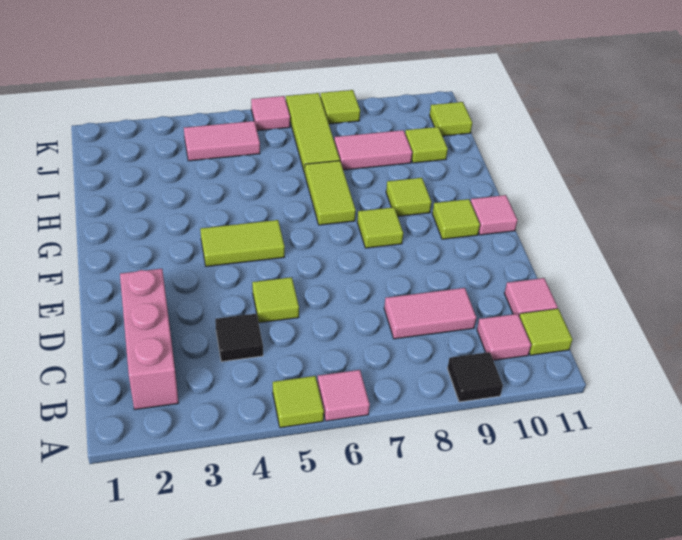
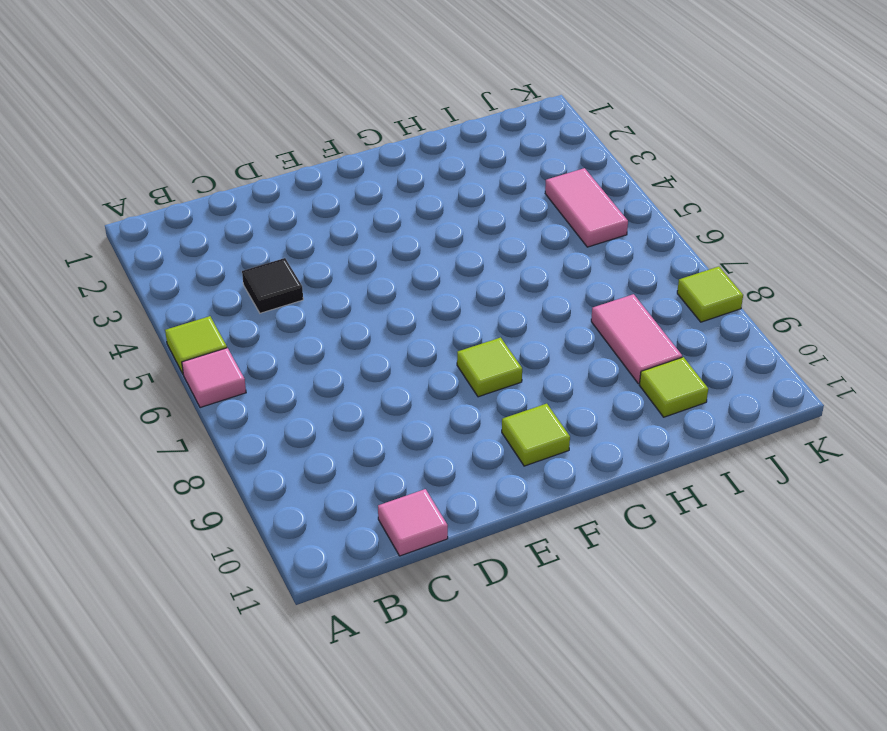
none -> black 1x1 tile [447,352,503,402]
none -> pink 1x3 brick [120,269,179,409]
none -> pink 1x1 tile [477,314,531,360]

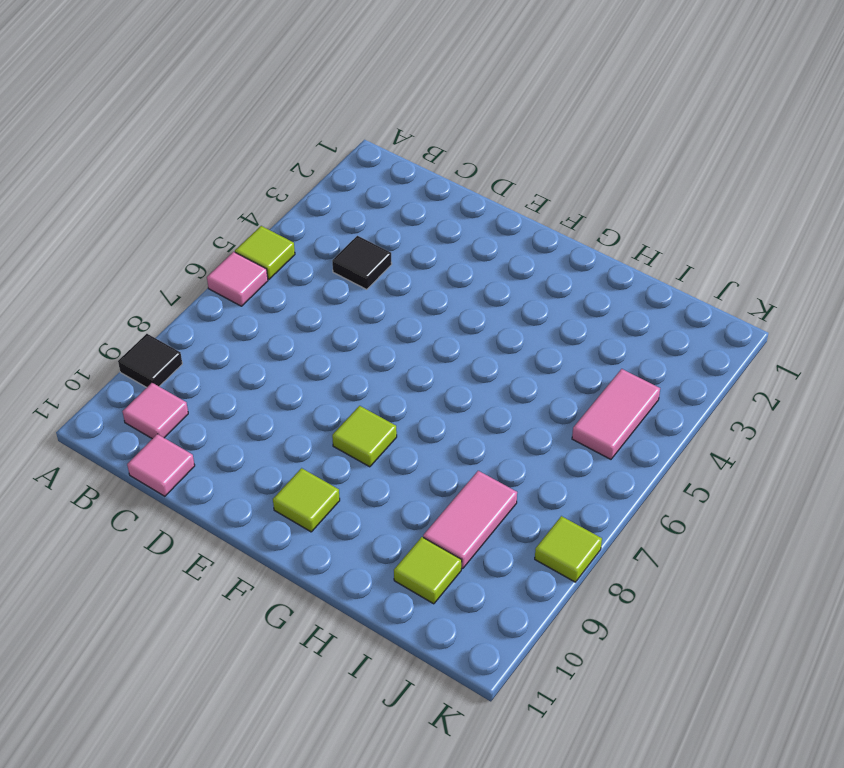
none -> pink 1x3 brick [120,269,179,409]
none -> lime 1x1 tile [519,309,573,355]
none -> pink 1x2 tile [384,288,476,339]

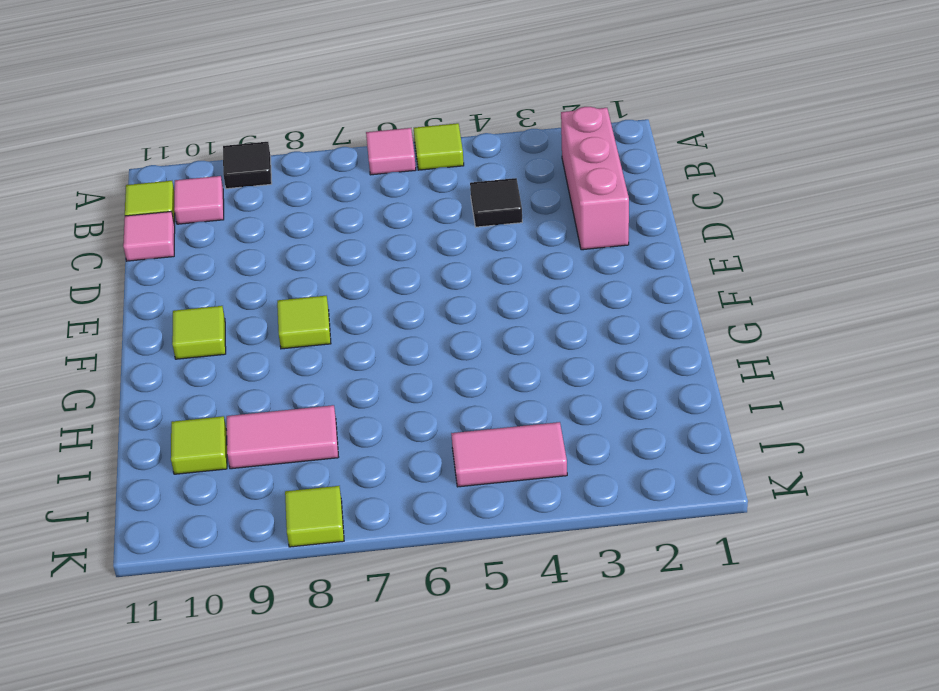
none -> pink 1x2 tile [384,288,476,339]
none -> lime 1x1 tile [252,277,299,323]
none -> lime 1x2 tile [200,220,285,266]

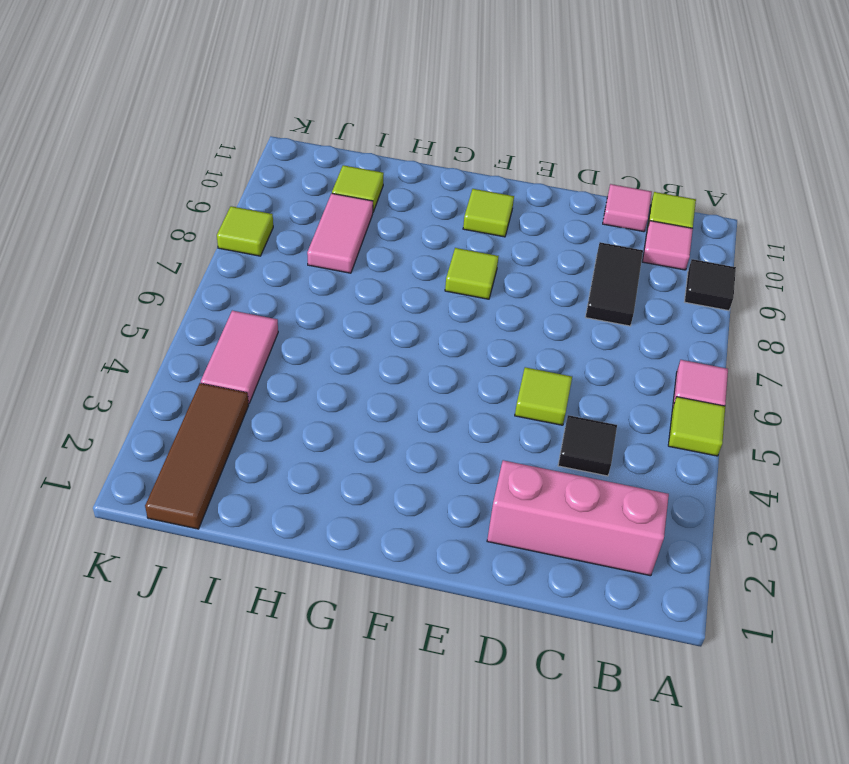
black 1x2 tile [586,242,643,326] -> pink 1x2 tile [384,288,476,339]
brown 1x3 tile [145,383,249,529] -> none
none -> lime 1x2 tile [200,220,285,266]
none -> pink 1x1 tile [471,195,518,235]
none -> lime 1x2 tile [305,161,356,225]

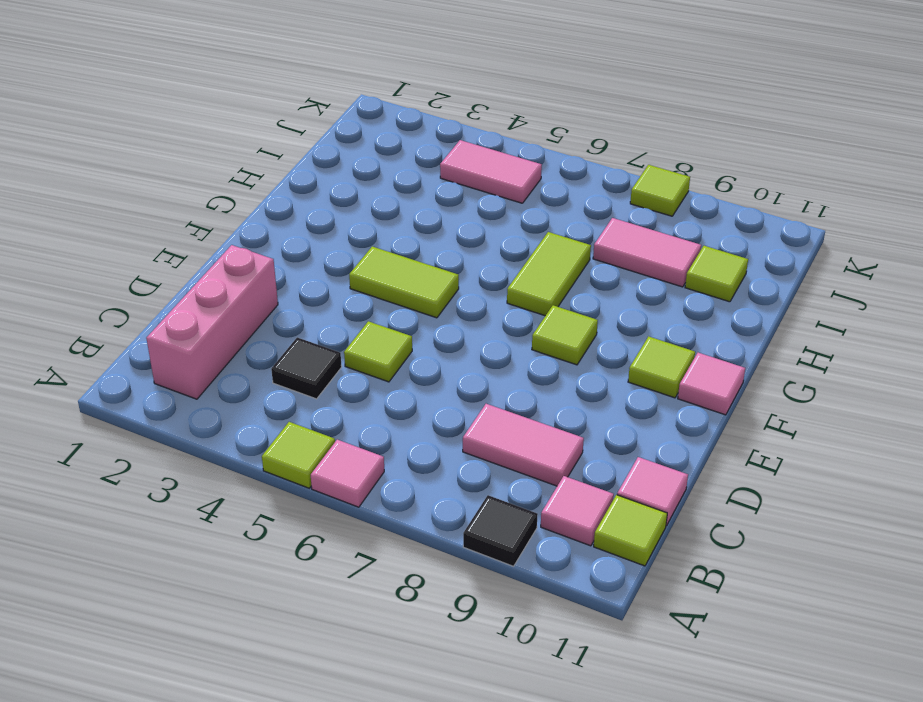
none -> lime 1x1 tile [386,178,432,216]
none -> lime 1x3 tile [286,93,340,174]
none -> lime 1x1 tile [430,102,472,136]

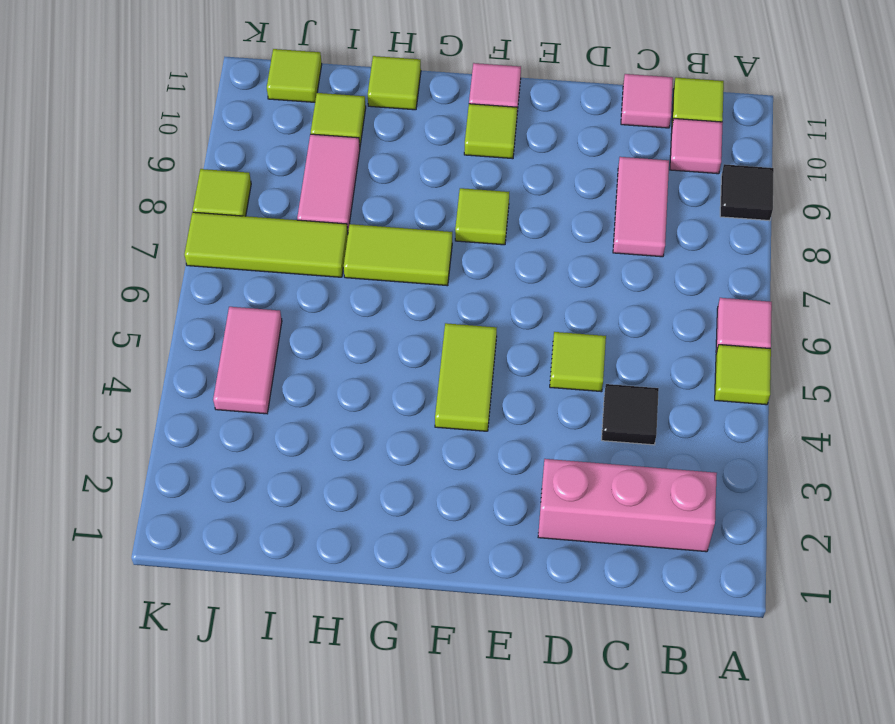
lime 1x1 tile [368,56,421,110] -> lime 1x1 tile moved to [386,178,432,216]
none -> pink 1x1 tile [251,96,290,131]

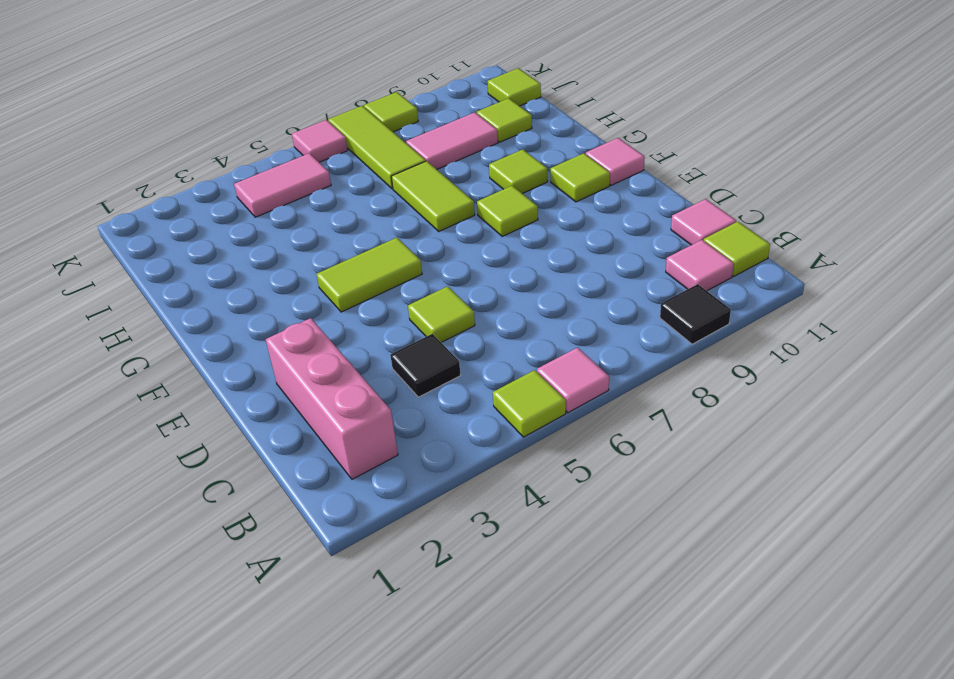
none -> pink 1x2 tile [384,288,476,339]

